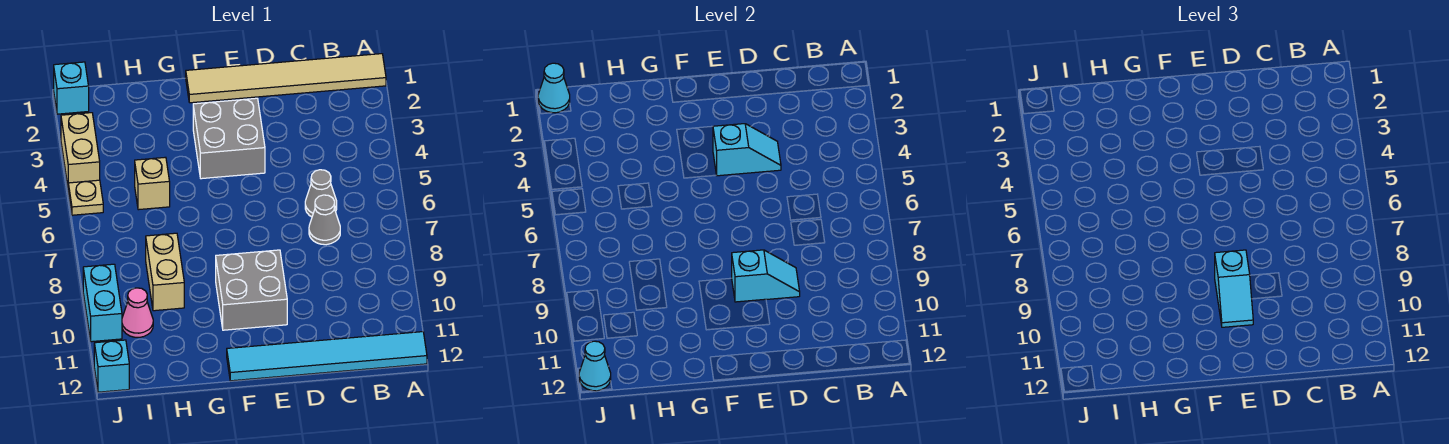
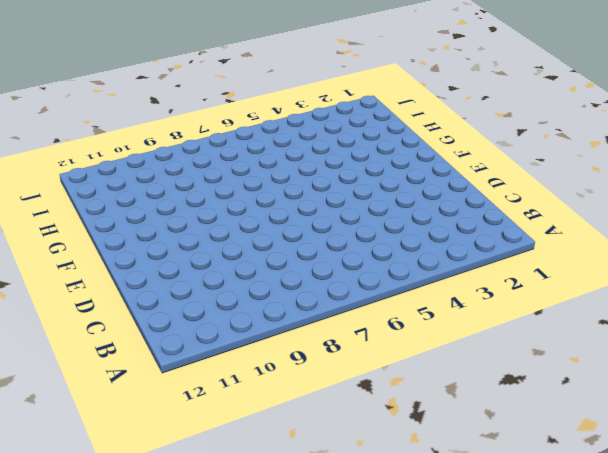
none -> tan 1x6 tile [186,54,386,103]
none -> cyan 1x6 tile [227,332,427,381]
none -> grey 1x1 cone [305,170,337,217]

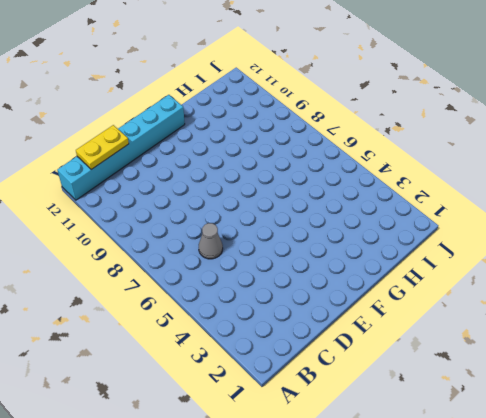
cyan 1x6 brick [57,95,185,200] -> cyan 1x6 tile [227,332,427,381]
yellow 1x2 plate [76,125,129,169] -> none
none -> tan 1x6 tile [186,54,386,103]
none -> grey 1x1 cone [309,195,340,245]
none -> grey 2x2 brick [193,98,265,179]

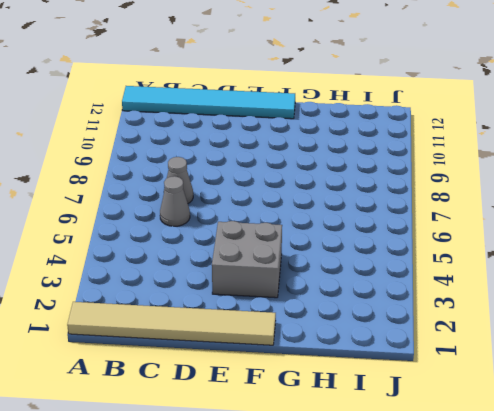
none -> grey 2x2 brick [216,250,287,330]
none -> tan 1x1 brick [135,157,170,210]
none -> tan 1x2 brick [146,233,184,311]

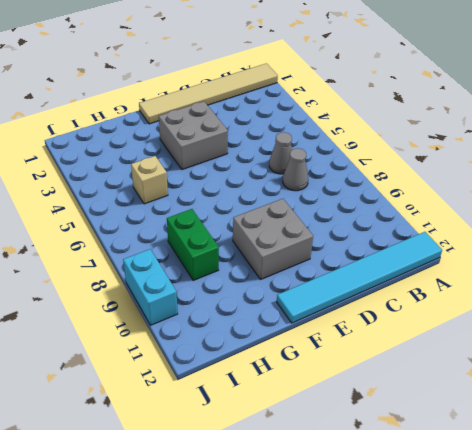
green 1x2 brick [167,209,219,280] -> tan 1x2 brick [146,233,184,311]
none -> pink 1x1 cone [122,288,153,337]
none -> cyan 1x1 brick [54,62,89,114]
none -> tan 1x2 brick [61,113,100,185]

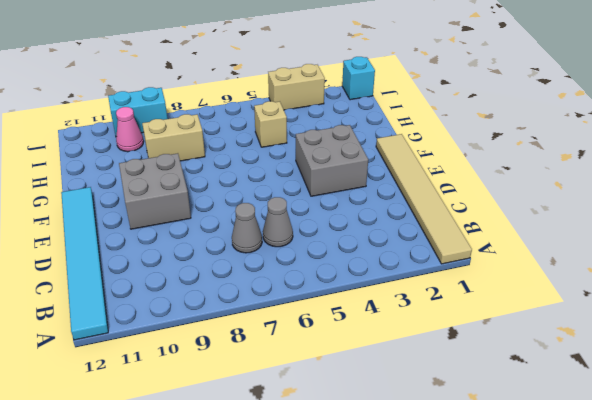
none -> tan 1x1 plate [68,180,103,215]
none -> cyan 1x1 brick [94,340,129,392]
none -> cyan 1x2 slope [713,124,781,176]

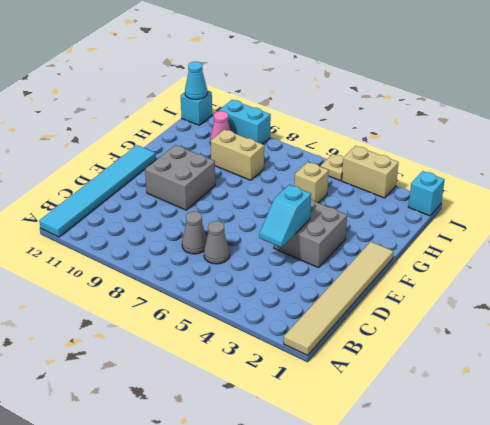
none -> cyan 1x2 slope [732,250,800,302]
none -> cyan 1x1 cone [538,63,570,113]
none -> cyan 1x2 slope [1215,250,1253,327]

